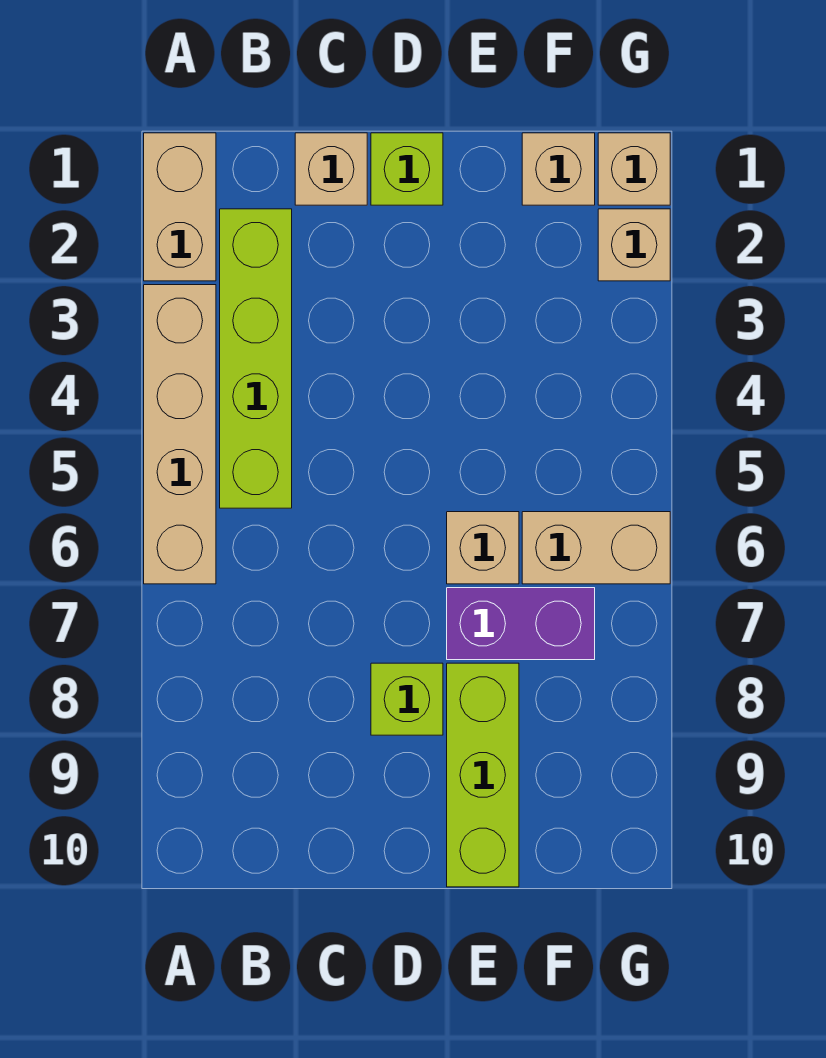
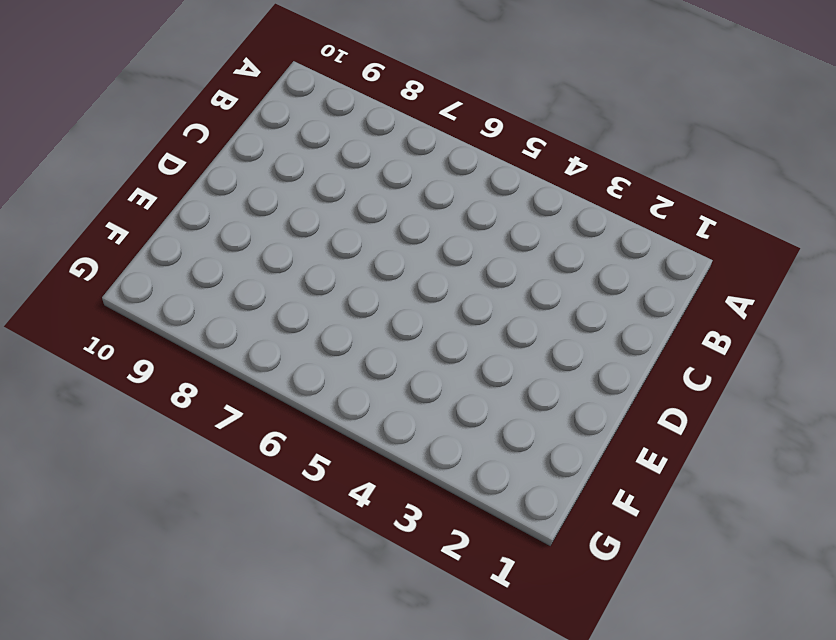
none -> tan 1x2 brick [144,133,216,281]
none -> tan 1x4 brick [144,285,216,584]
none -> lime 1x4 brick [220,209,292,508]

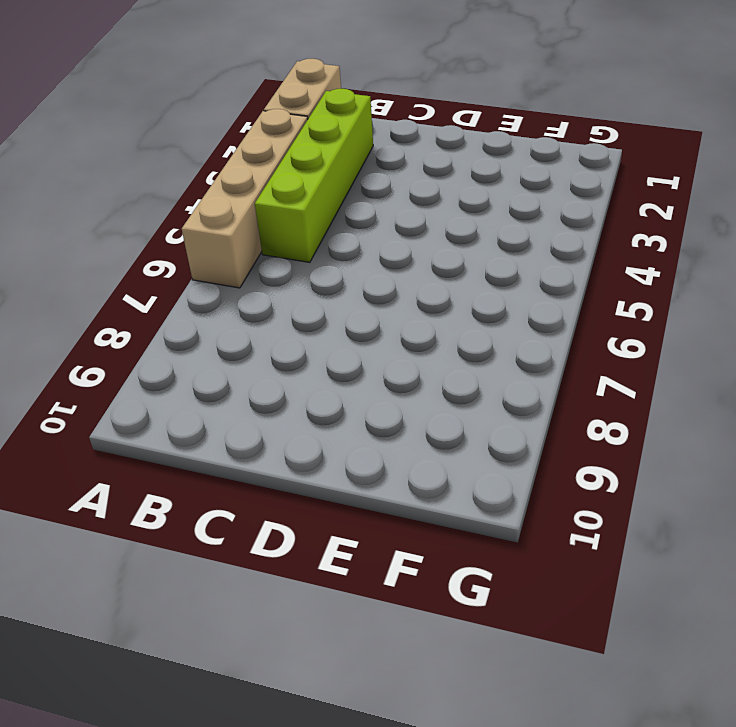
none -> tan 1x1 brick [295,133,367,205]
none -> lime 1x1 brick [371,133,443,205]
none -> lime 1x1 brick [371,663,443,735]

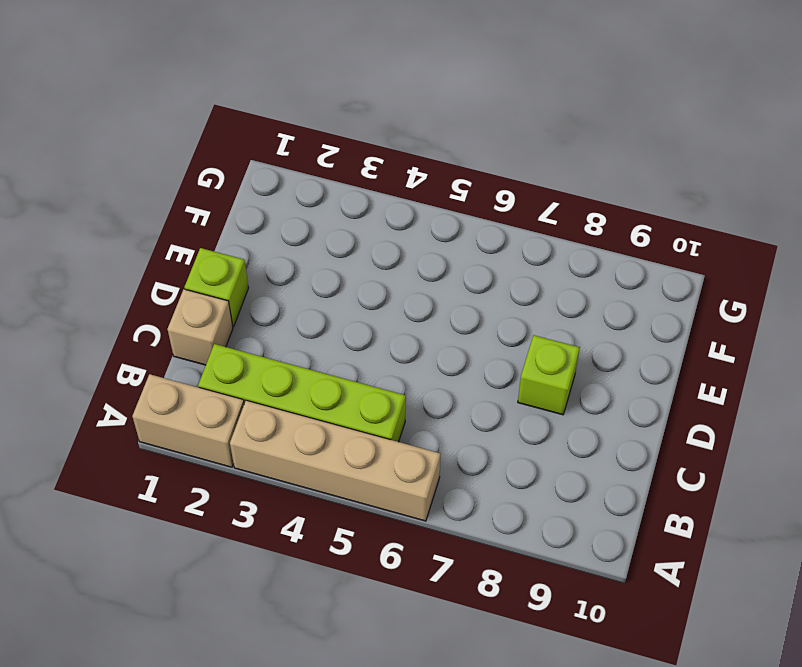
none -> tan 1x1 brick [447,512,519,584]
none -> purple 1x2 brick [447,588,595,660]
none -> lime 1x3 brick [447,663,519,887]

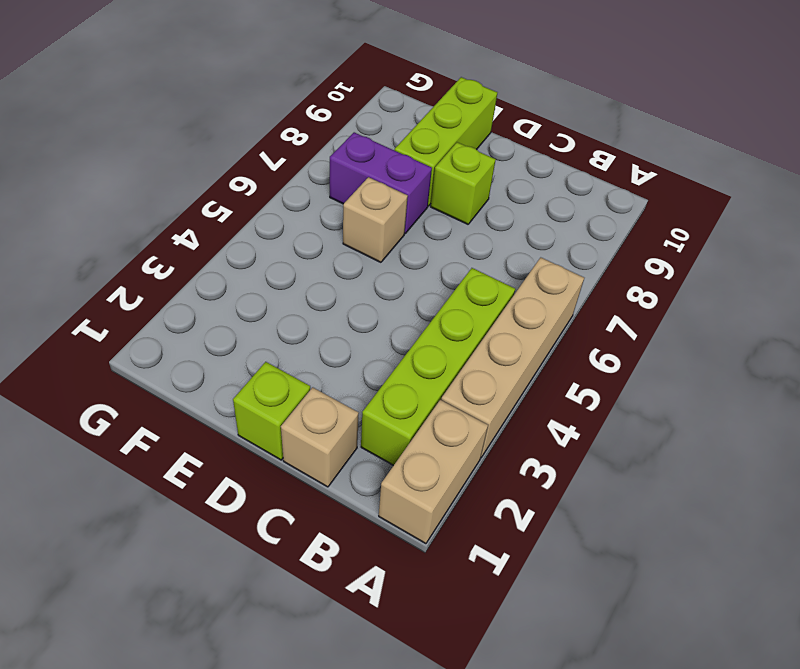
none -> tan 1x1 brick [522,133,595,205]
none -> tan 1x2 brick [522,512,670,584]
none -> tan 1x1 brick [598,133,670,205]

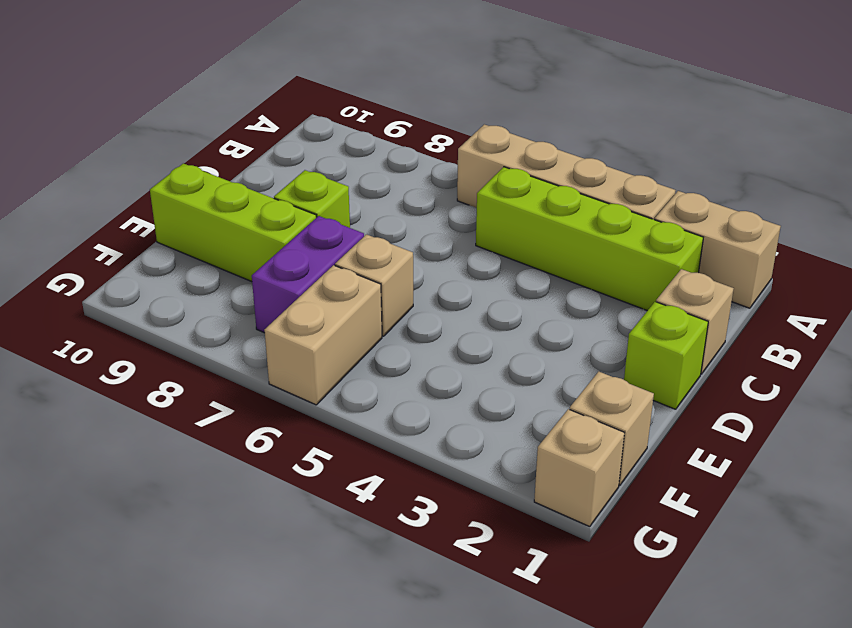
none -> tan 1x1 brick [598,209,670,281]

